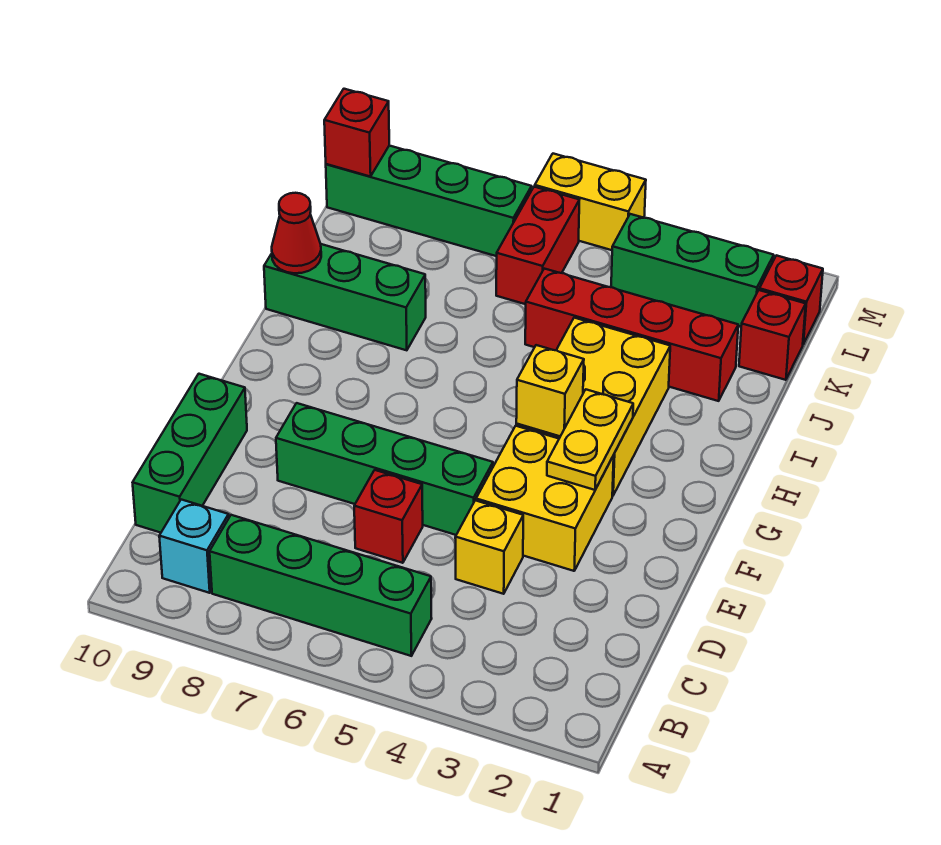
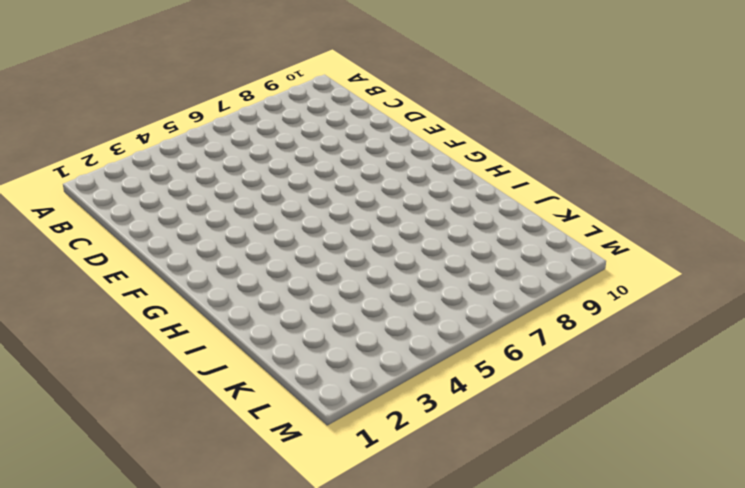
none -> green 1x4 brick [210,515,432,656]
none -> cyan 1x1 brick [159,500,229,593]
none -> green 1x3 brick [133,374,247,533]

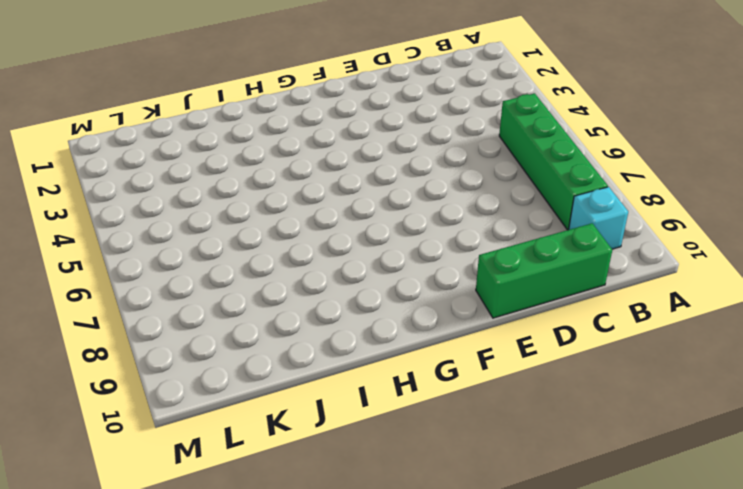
none -> yellow 1x1 brick [455,500,523,594]
none -> red 1x1 brick [354,470,423,563]
none -> yellow 2x2 brick [476,426,614,571]

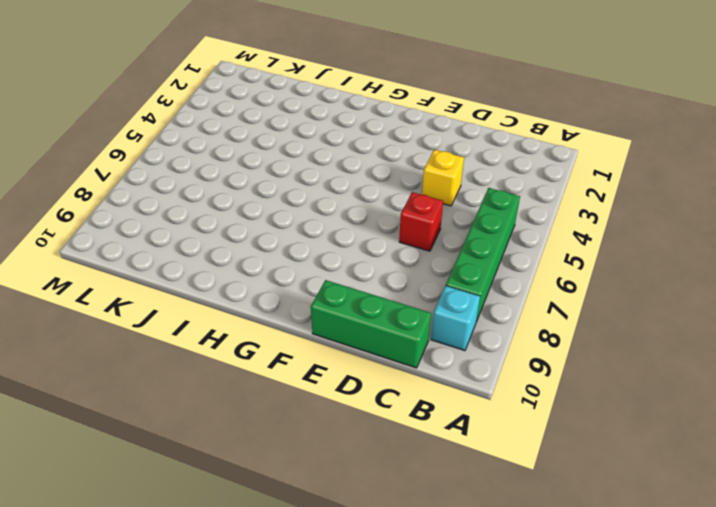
none -> yellow 2x2 brick [476,426,614,571]
none -> green 1x4 brick [276,403,493,535]
none -> yellow 2x3 brick [516,318,670,496]

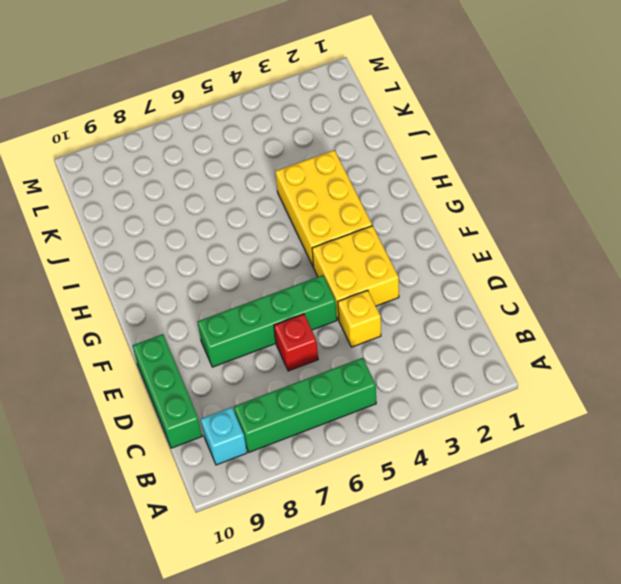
none -> green 1x3 brick [264,244,426,350]
none -> red 1x4 brick [525,269,738,401]
none -> red 1x1 brick [739,290,806,380]

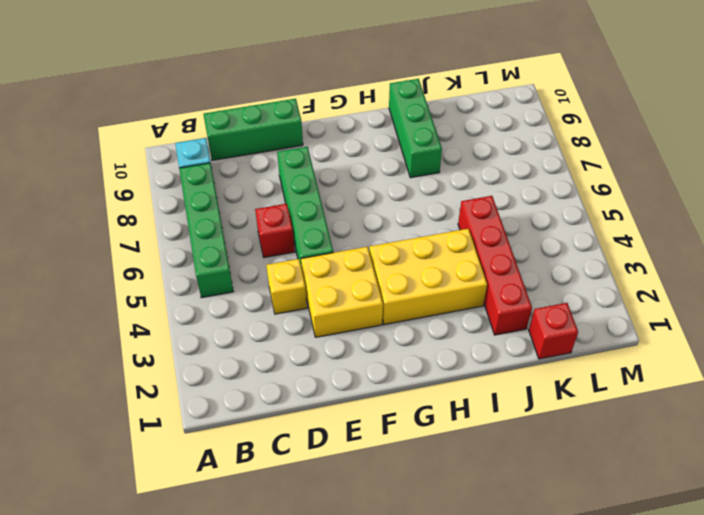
none -> red 1x2 brick [496,187,579,304]
none -> red 1x1 brick [759,255,823,344]
none -> green 1x3 brick [611,214,774,327]

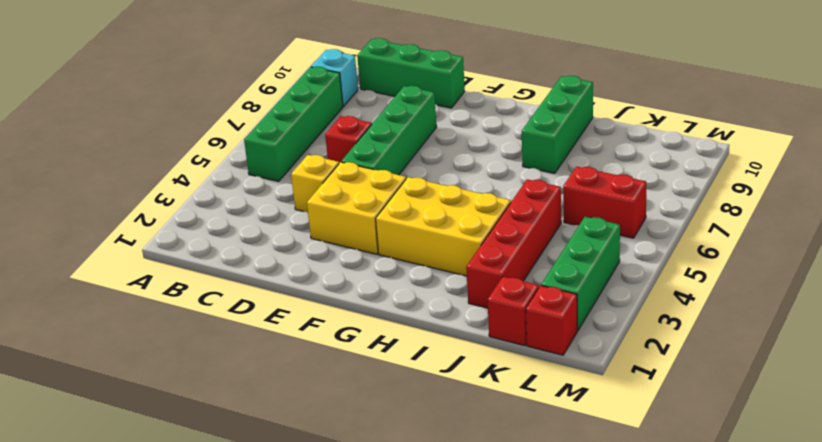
none -> green 1x4 brick [326,146,532,256]
none -> yellow 1x2 brick [535,154,646,250]
none -> yellow 1x2 plate [547,390,633,490]

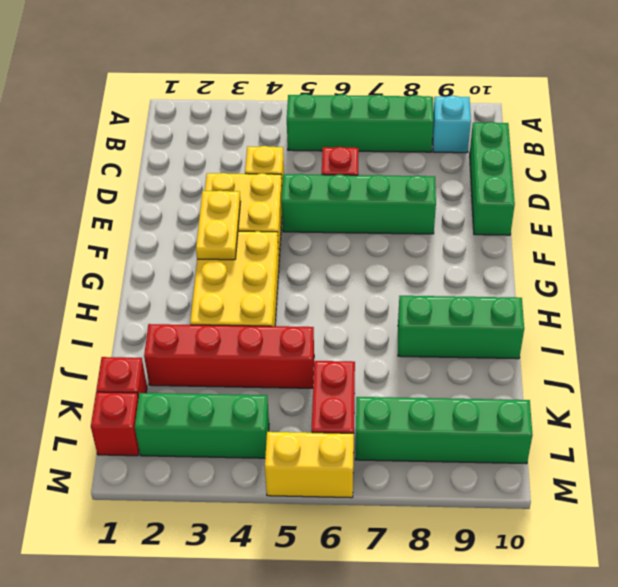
none -> yellow 1x1 brick [516,345,584,436]
none -> red 1x1 cone [272,193,321,273]
none -> red 1x1 brick [324,89,389,177]

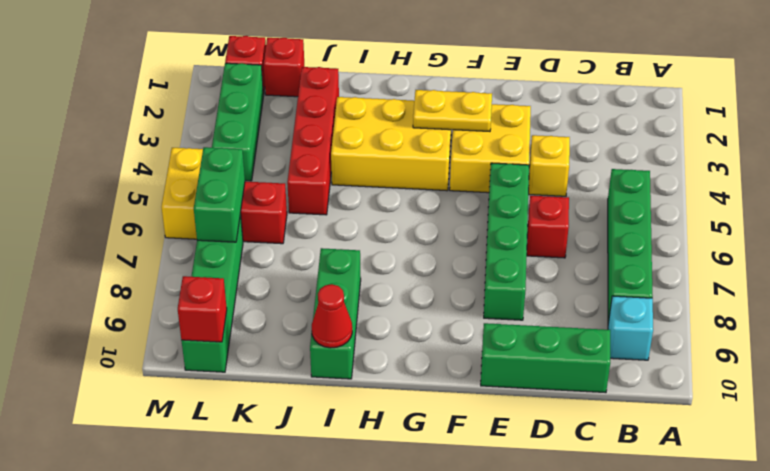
green 1x2 brick [194,147,245,242] -> none
none -> yellow 1x1 brick [516,345,584,436]

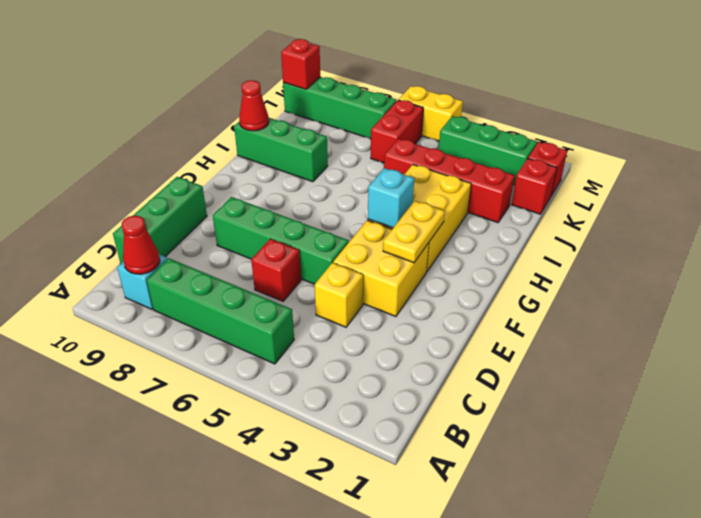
red 1x1 cone [122,216,160,274] -> none
cyan 1x1 brick [368,168,414,228] -> yellow 1x1 brick [516,345,584,436]

